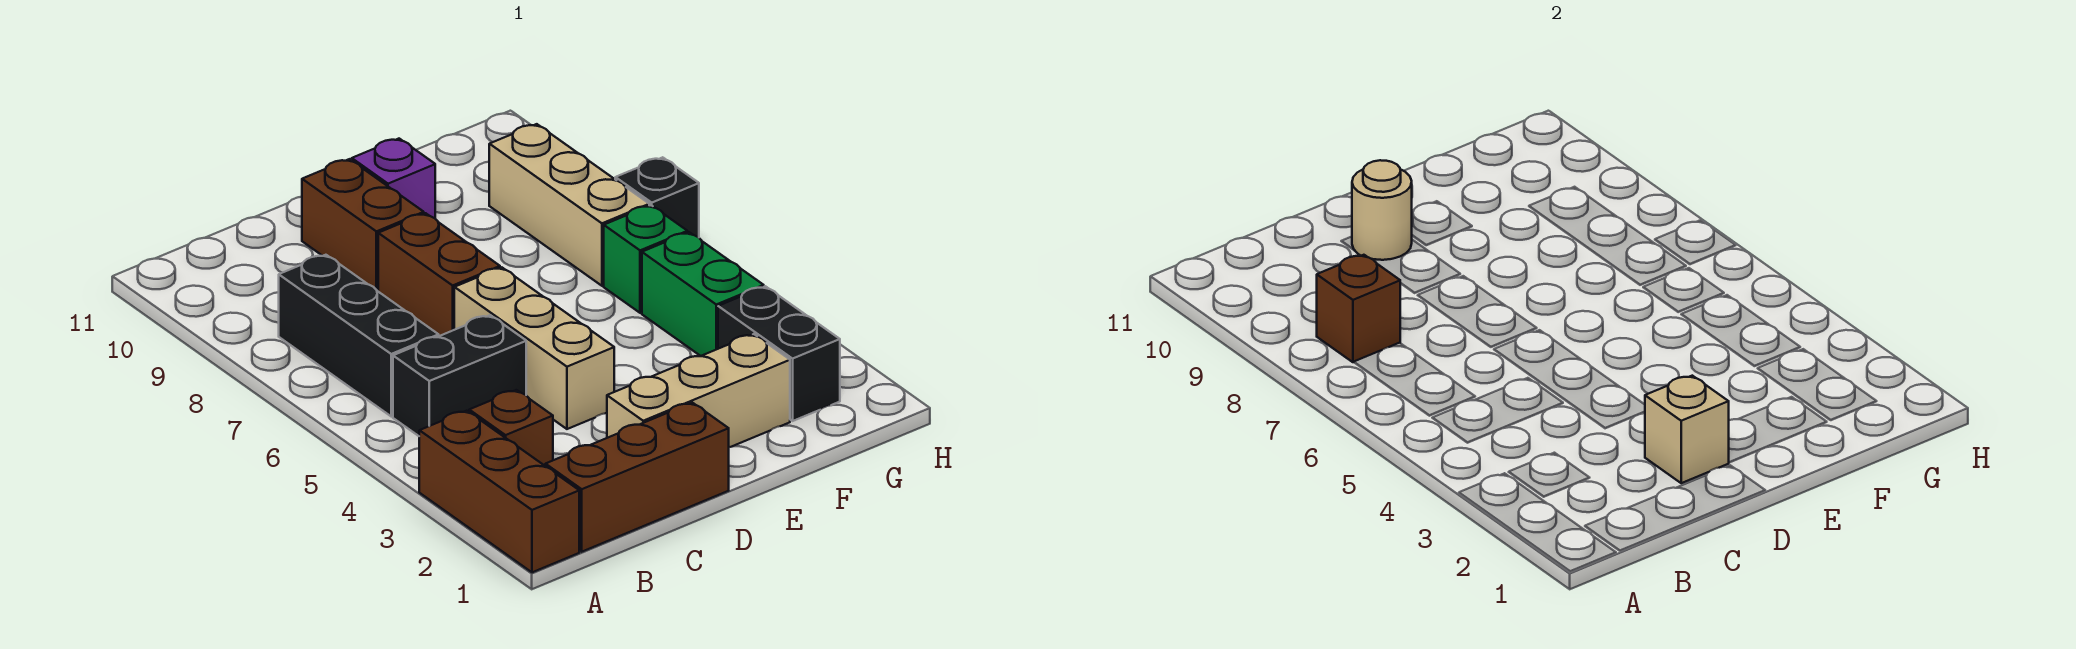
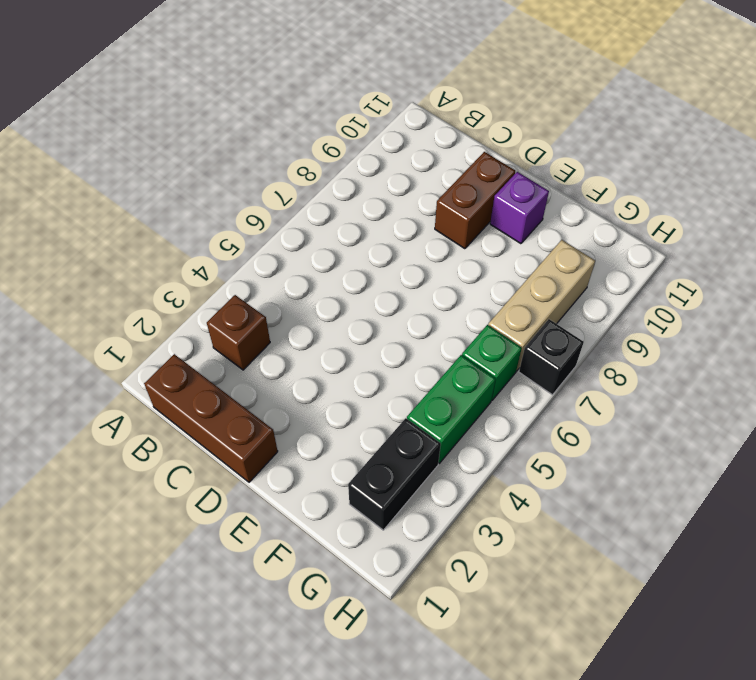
none -> brown 1x3 brick [419,411,579,572]
none -> black 1x2 brick [393,315,526,436]
none -> black 1x3 brick [279,255,439,416]

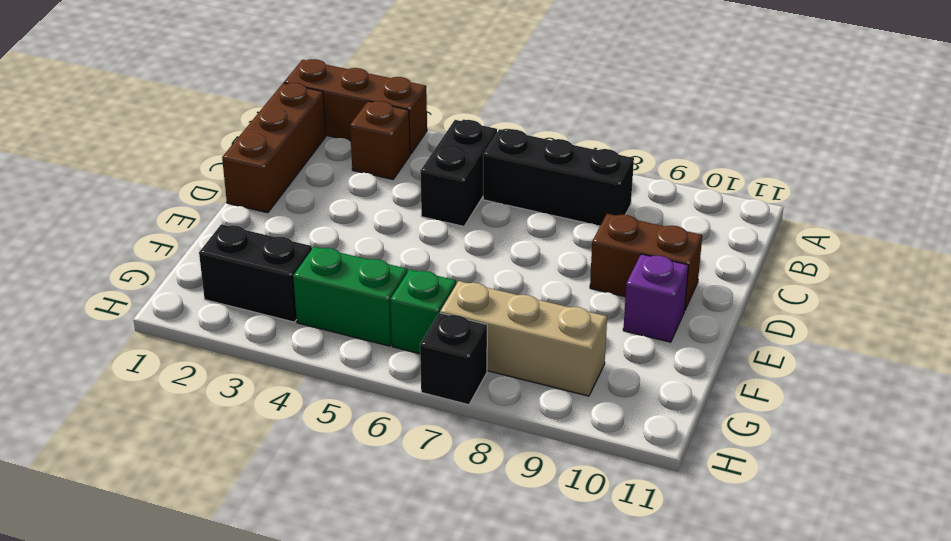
none -> tan 1x3 brick [607,334,790,447]
none -> tan 1x3 brick [454,267,614,429]
none -> brown 1x2 brick [378,213,500,336]

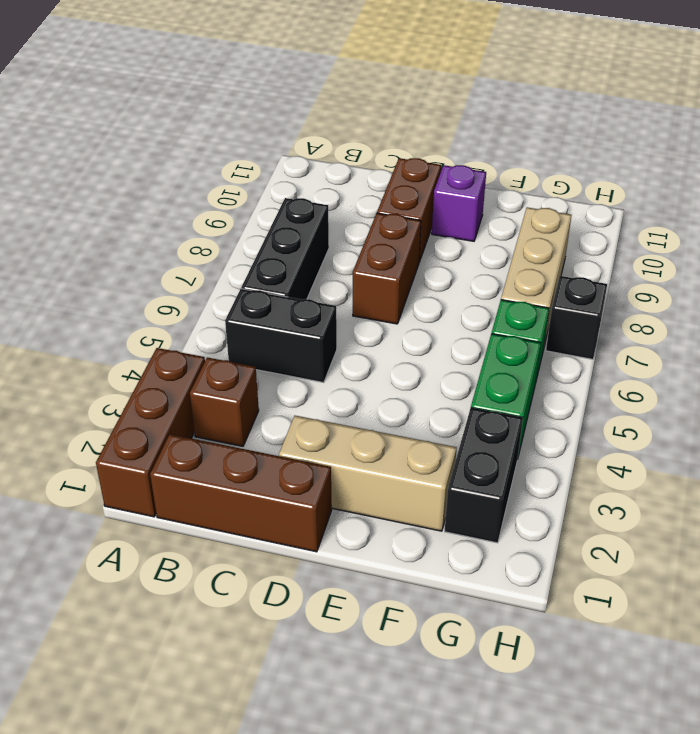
none -> tan 1x3 brick [454,267,614,429]
none -> brown 1x1 brick [1317,255,1400,362]
none -> tan 1x1 brick [1645,376,1729,483]

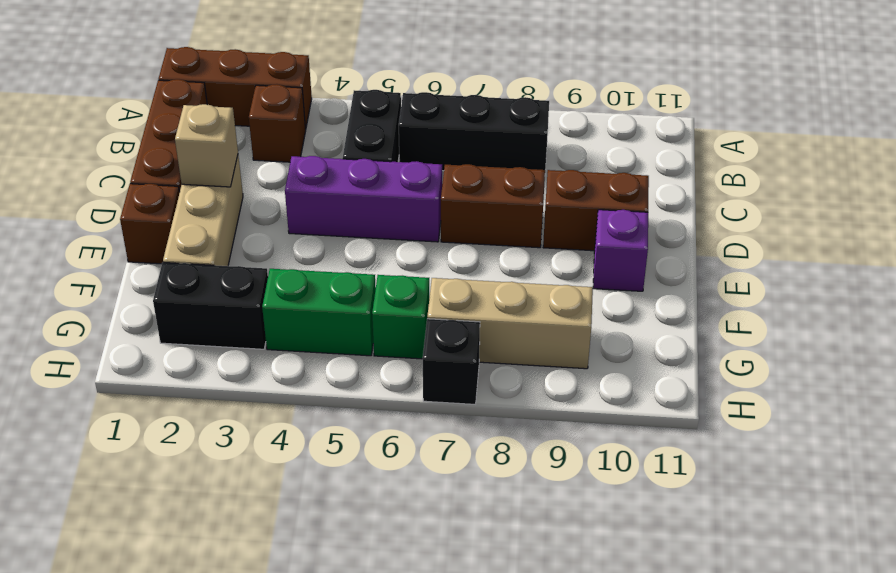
purple 1x3 brick [285,156,442,242] -> tan 1x3 brick [454,267,614,429]
brown 1x1 brick [120,184,180,264] -> brown 1x1 brick moved to [1317,255,1400,362]
none -> tan 1x1 round brick [1352,160,1412,260]

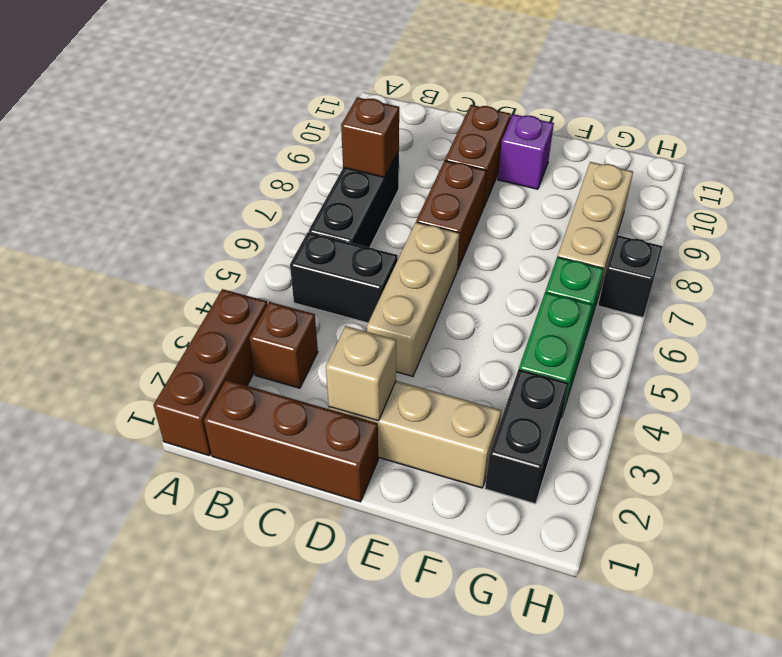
none -> tan 1x1 round brick [1352,160,1412,260]

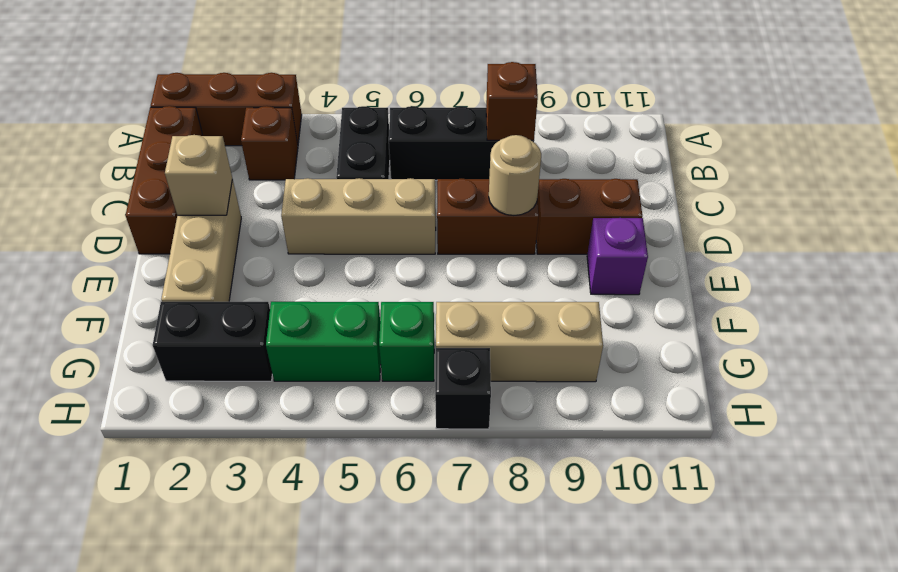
tan 1x1 round brick [489,135,541,215] -> tan 1x1 round brick moved to [1352,160,1412,260]

